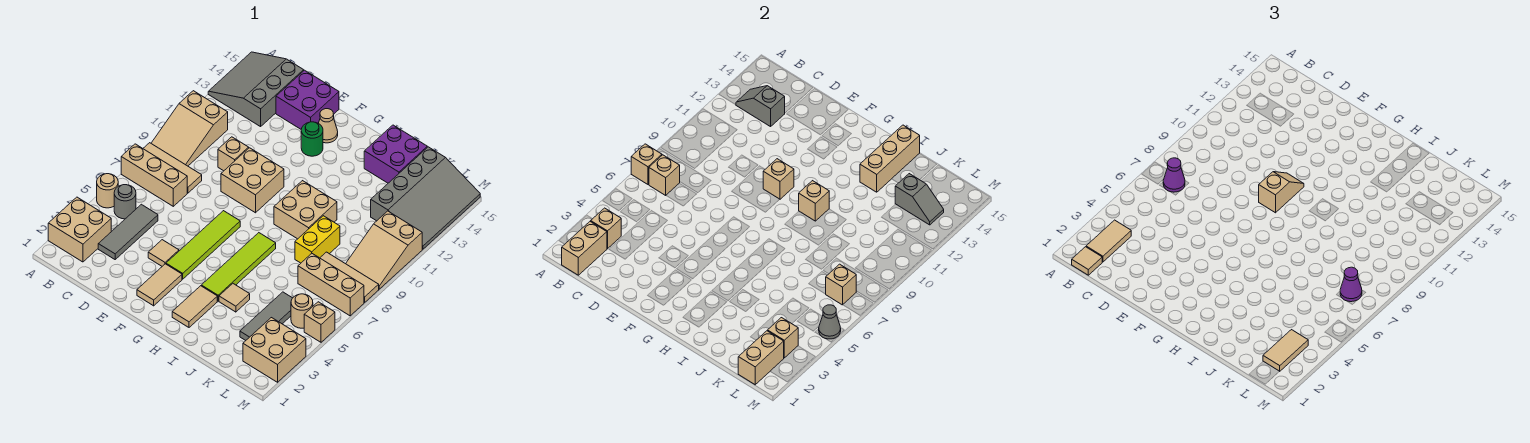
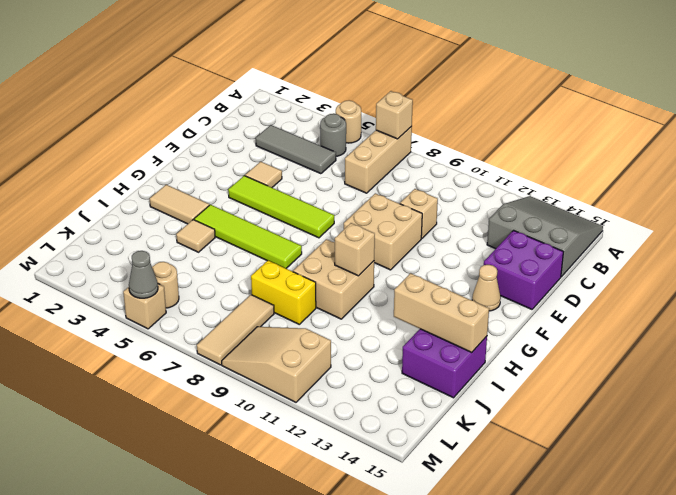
none -> tan 2x2 brick [48,197,111,262]
none -> tan 1x3 tile [143,143,202,193]
none -> tan 2x3 slope [151,91,228,166]
none -> tan 1x2 tile [137,264,182,306]

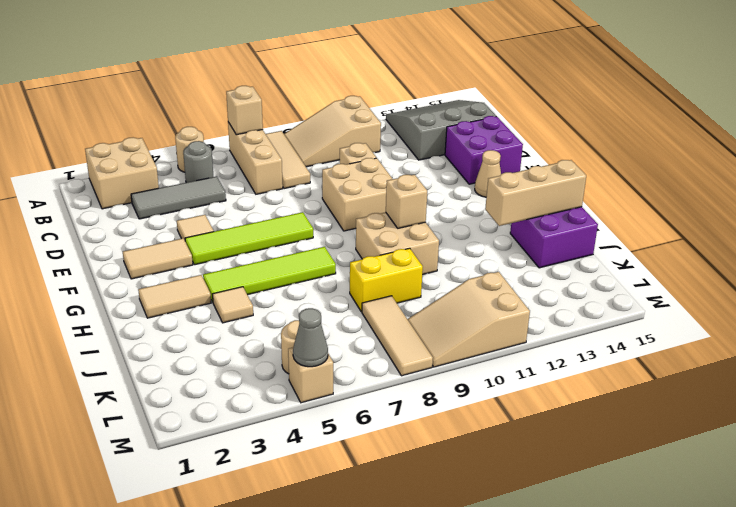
none -> green 1x1 round brick [301,122,323,156]
none -> grey 1x3 tile [240,292,292,340]
none -> tan 1x3 brick [298,254,364,316]
none -> grey 3x4 slope [371,147,480,249]

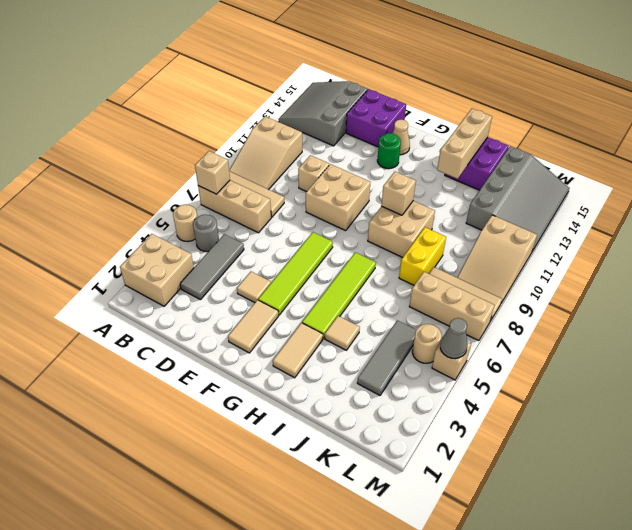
none -> tan 2x2 brick [243,318,306,382]
none -> tan 1x2 brick [562,221,607,275]
none -> tan 1x1 brick [591,208,621,249]
none -> tan 1x1 brick [649,155,680,195]

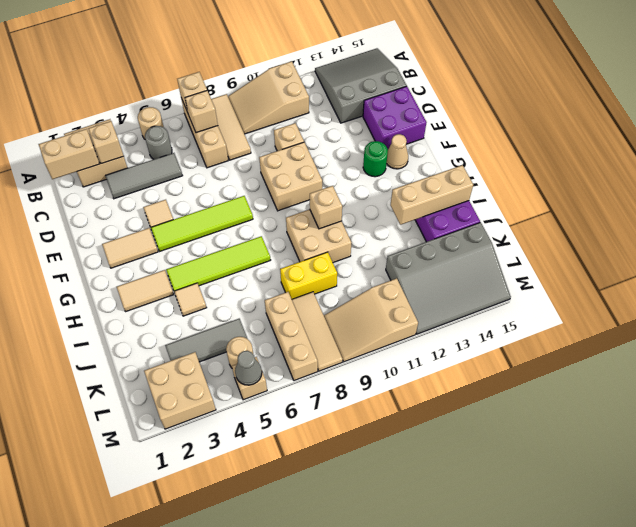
none -> grey 1x2 slope [736,86,785,127]
none -> tan 1x1 brick [763,159,794,199]
none -> grey 1x2 slope [895,174,944,225]
none -> tan 1x2 brick [738,331,784,385]

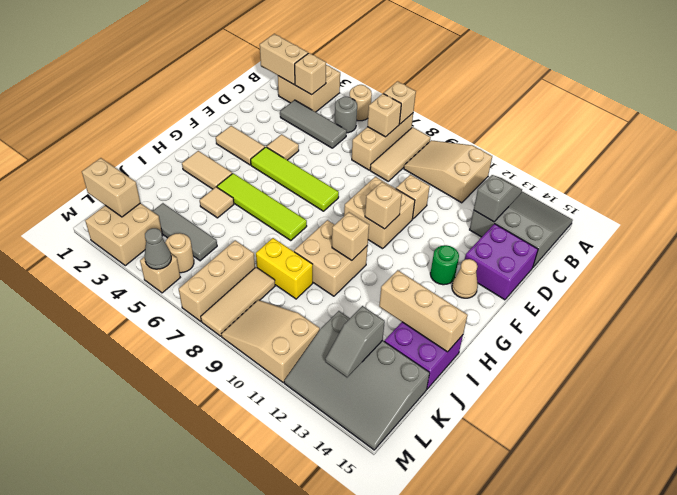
none -> tan 1x1 brick [768,318,798,358]
none -> tan 1x1 brick [826,264,856,305]
none -> tan 1x1 tile [1072,247,1102,275]
none -> tan 1x2 tile [1086,220,1131,262]

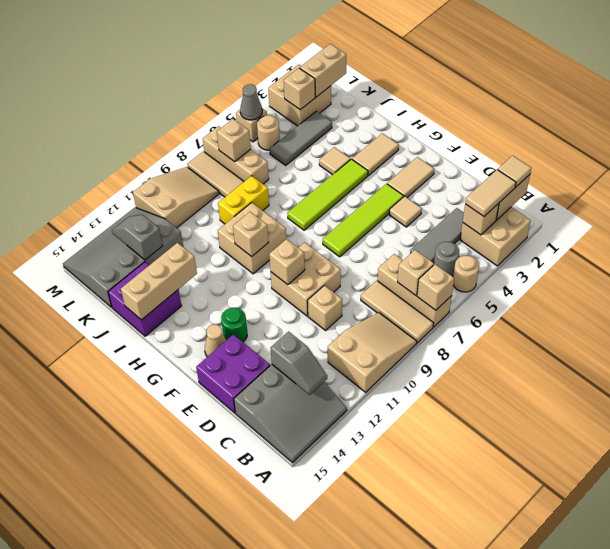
none -> purple 1x1 cone [1163,158,1185,192]
none -> tan 1x2 slope [1259,172,1304,213]
none -> tan 1x2 tile [1263,330,1308,371]
none -> purple 1x1 cone [1340,267,1362,302]

